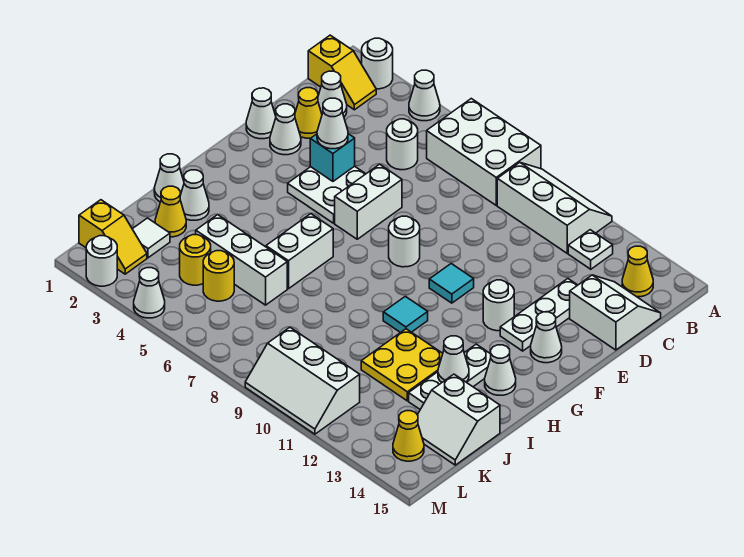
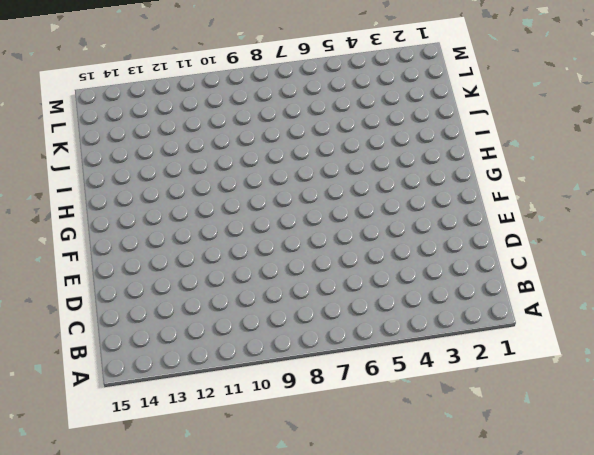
none -> white 1x1 round brick [362,38,393,89]
none -> white 1x1 cone [409,70,440,121]
none -> white 2x3 brick [427,99,541,205]
none -> white 2x3 slope [497,163,612,253]

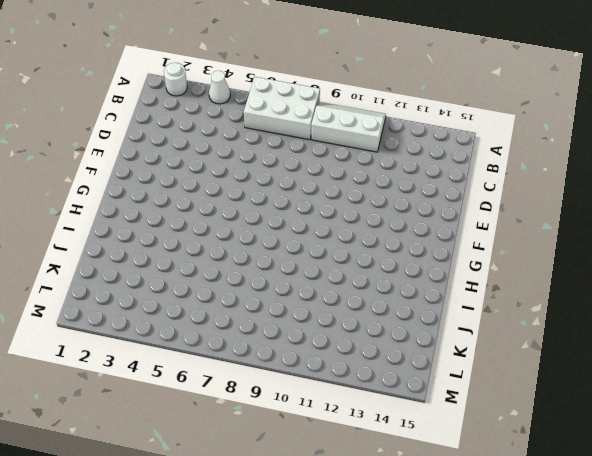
none -> yellow 1x2 slope [308,35,376,110]
none -> white 1x1 plate [568,230,613,269]
none -> yellow 1x1 cone [622,246,653,297]
none -> white 1x1 cone [318,71,347,117]

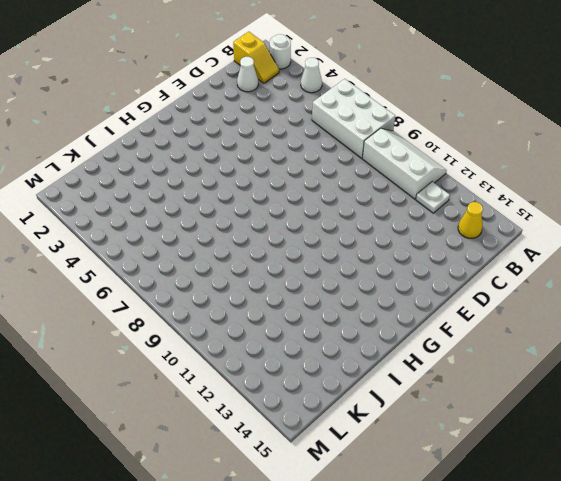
none -> white 1x1 round brick [387,119,418,170]
none -> white 2x2 slope [570,275,661,350]
none -> yellow 1x1 cone [295,88,322,138]
none -> white 1x3 plate [500,279,577,351]

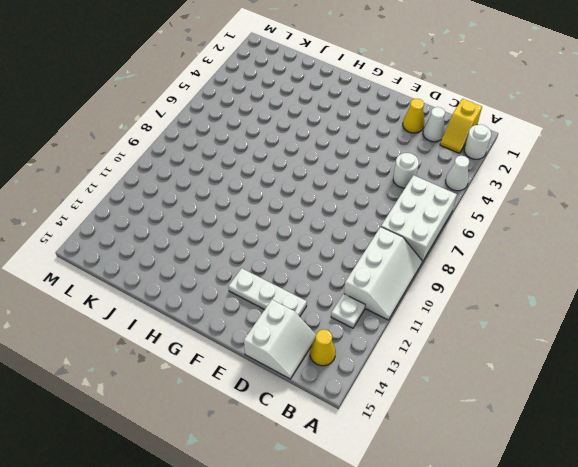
none -> white 1x1 cone [246,88,276,139]
none -> white 1x1 cone [270,104,301,155]
none -> white 2x2 plate [288,166,365,223]
none -> white 1x2 brick [335,164,402,239]

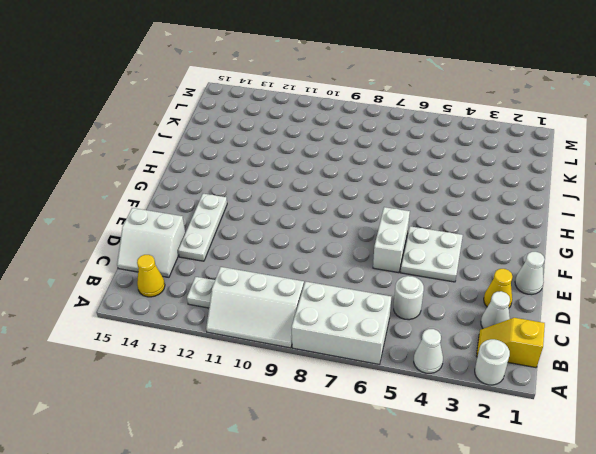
none -> white 1x1 cone [270,104,301,155]
none -> white 1x1 round brick [389,216,420,267]
none -> cyan 1x1 tile [429,264,474,303]
none -> white 1x1 round brick [483,280,514,331]

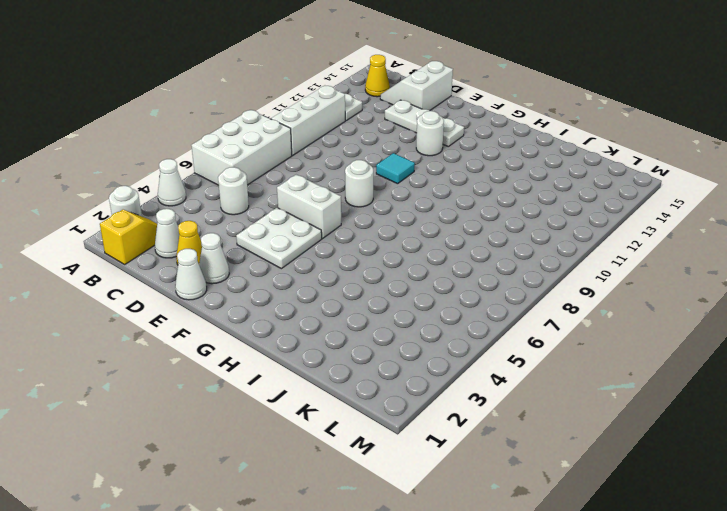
none -> white 1x1 cone [531,312,562,363]
none -> white 1x2 brick [266,214,333,289]
none -> cyan 1x1 tile [383,296,428,333]
none -> white 1x3 plate [409,344,491,409]

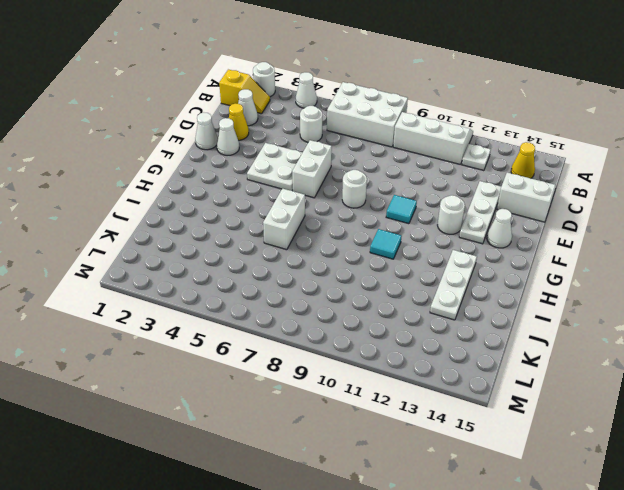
none -> white 1x1 cone [485,345,516,395]
none -> white 1x1 cone [154,154,184,202]
none -> white 1x1 cone [180,170,209,220]
none -> yellow 2x2 plate [361,329,443,401]

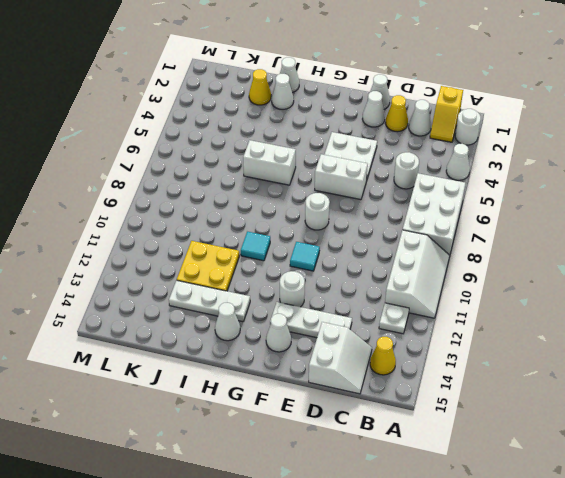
none -> white 1x3 brick [196,215,287,305]
none -> white 2x2 slope [417,374,500,465]
none -> white 1x1 tile [133,218,170,258]
none -> yellow 1x1 round brick [180,235,211,285]

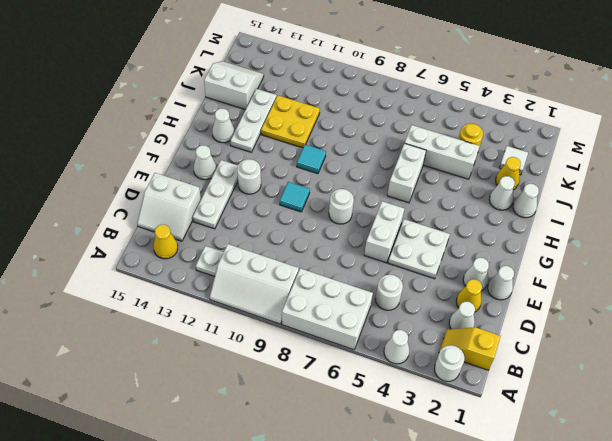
none -> yellow 1x1 round brick [203,251,234,301]
none -> yellow 1x2 slope [79,200,147,274]
none -> white 2x3 slope [245,327,360,434]
none -> yellow 1x1 cone [393,411,424,461]

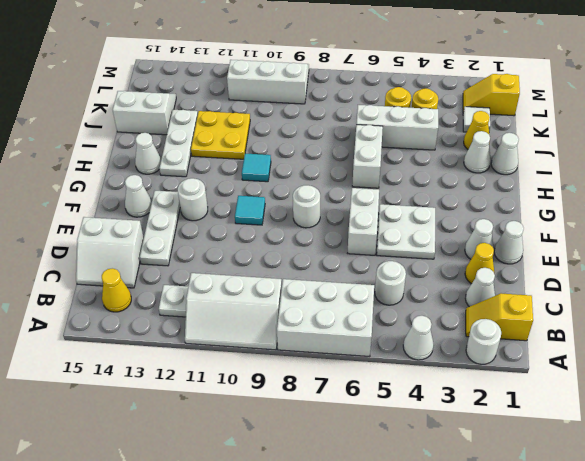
none -> yellow 1x1 cone [393,411,424,461]
none -> white 1x1 round brick [86,236,117,286]
none -> white 1x1 cone [134,268,165,318]
none -> cyan 1x1 brick [310,134,355,181]

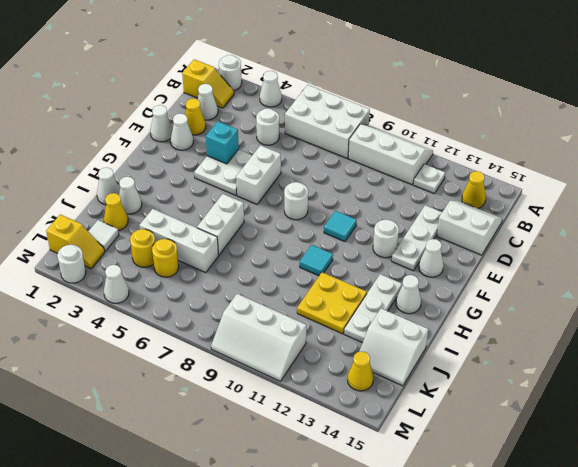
none -> white 1x1 cone [438,336,469,382]
none -> white 1x1 cone [317,98,348,149]

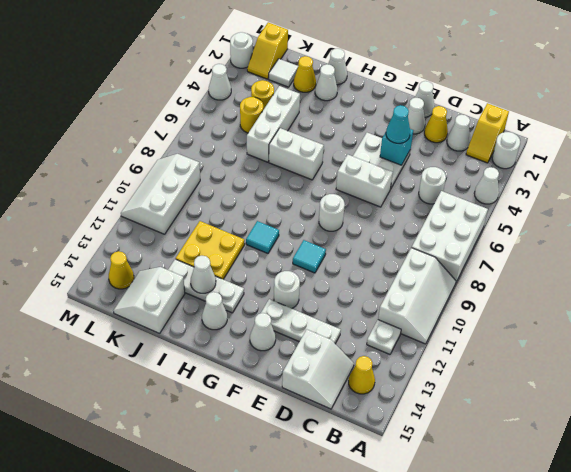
cyan 1x1 cone [386,105,410,143] -> white 1x1 cone [317,98,348,149]

